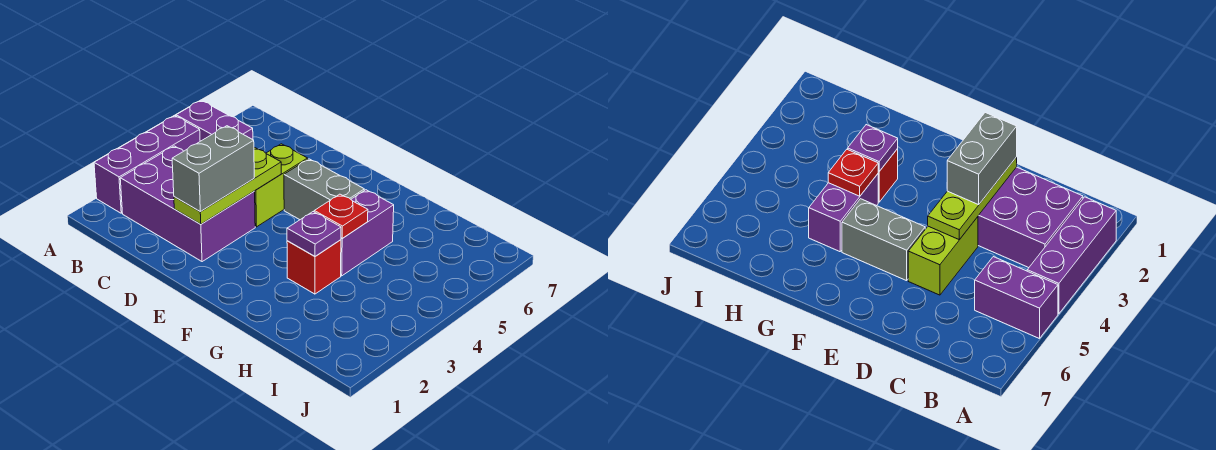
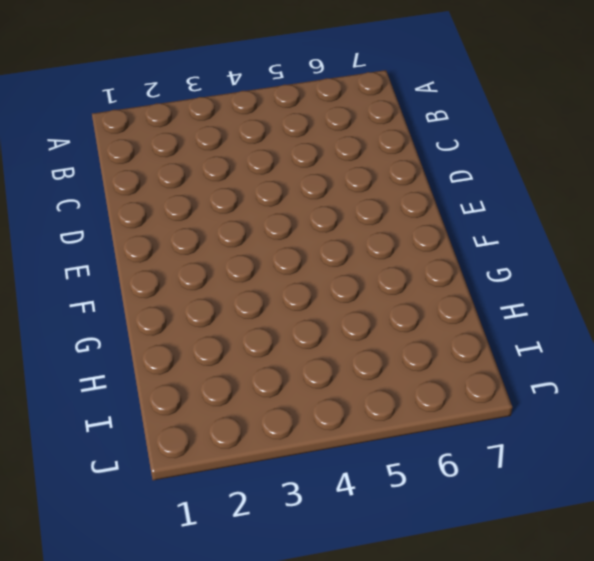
none -> purple 1x3 brick [94,116,200,213]
none -> purple 1x2 brick [176,100,253,141]

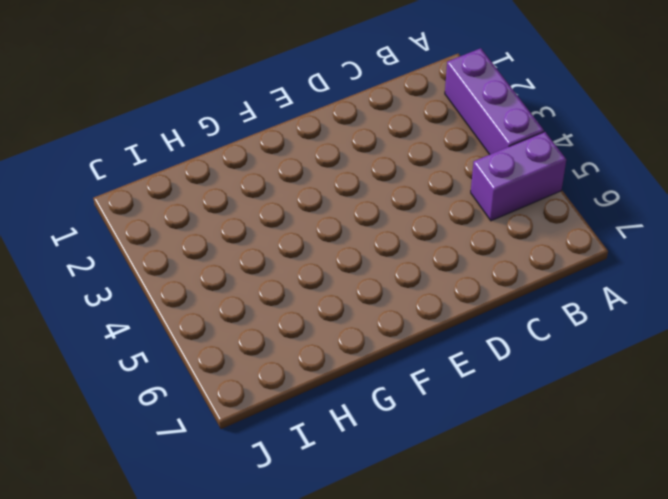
none -> purple 2x3 brick [120,146,255,262]
none -> lime 1x2 brick [255,144,308,227]

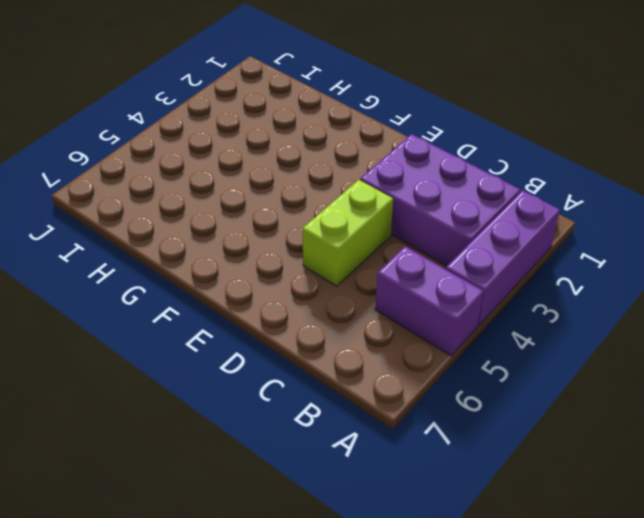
none -> grey 1x2 brick [284,159,364,220]
none -> red 1x1 brick [287,240,341,294]

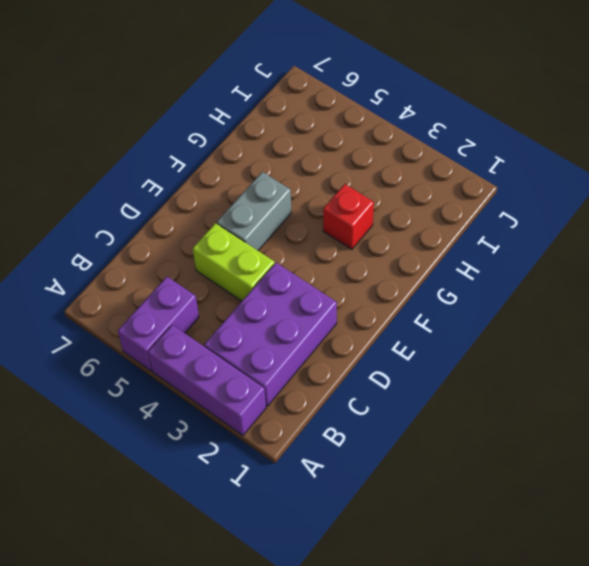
none -> purple 1x2 brick [341,190,394,276]
none -> lime 1x3 plate [174,148,281,224]

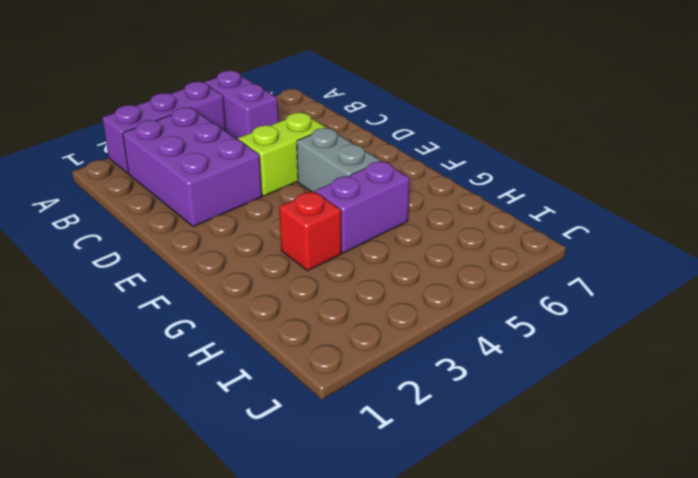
none -> lime 1x3 plate [174,148,281,224]
none -> purple 1x1 plate [287,212,341,256]

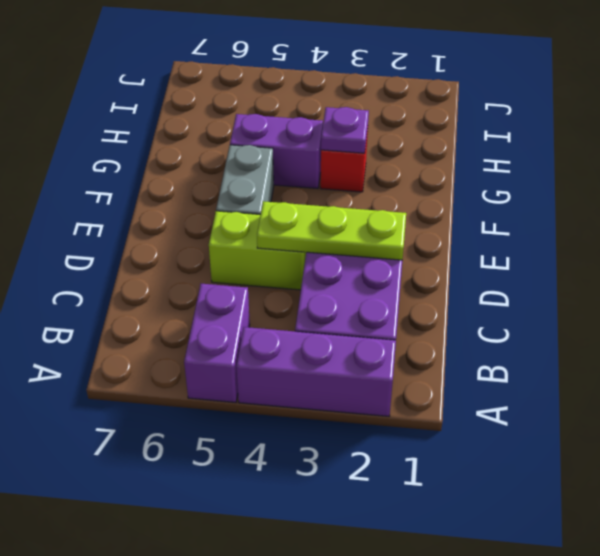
none -> red 1x1 plate [314,194,368,238]
none -> grey 1x2 brick [172,126,254,211]

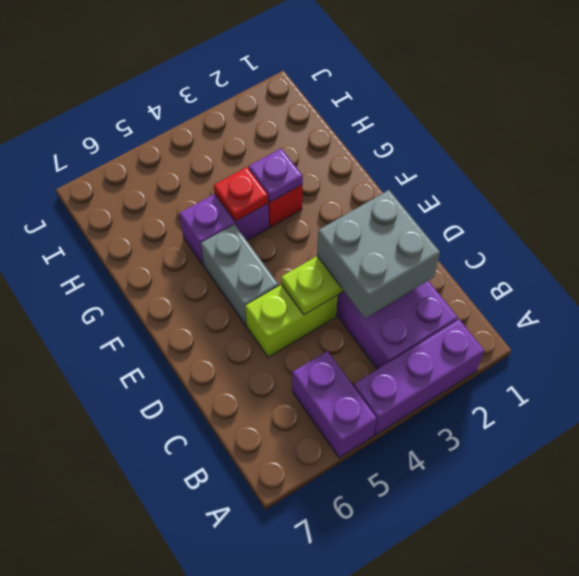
grey 2x2 brick [317,190,440,318] -> grey 1x2 brick [172,126,254,211]

